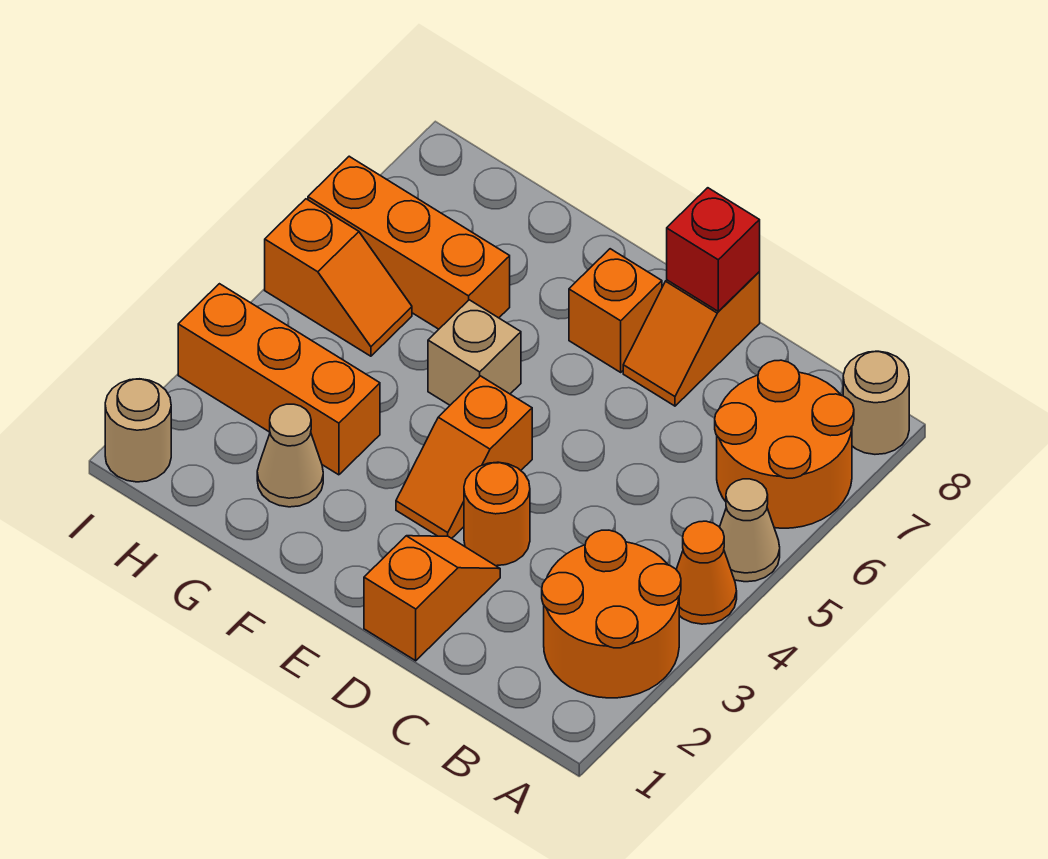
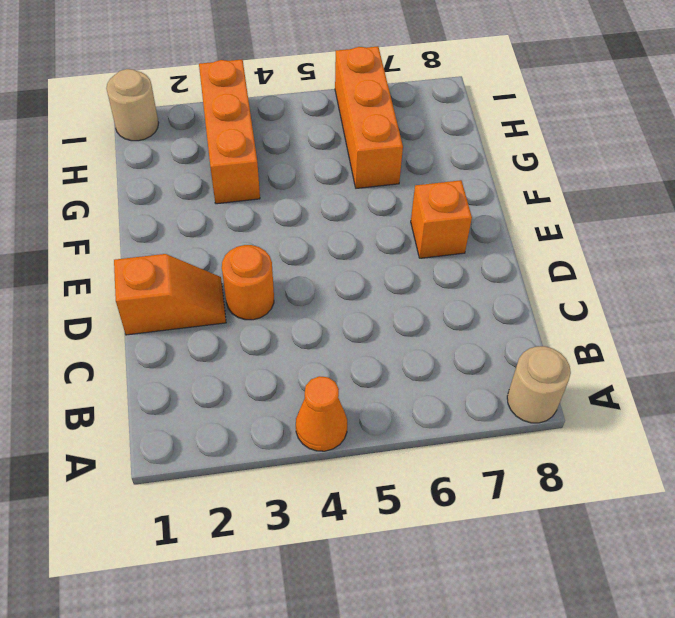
none -> orange 2x2 round brick [542,530,681,698]
none -> tan 1x1 cone [720,479,780,582]
none -> orange 2x2 round brick [715,360,854,528]

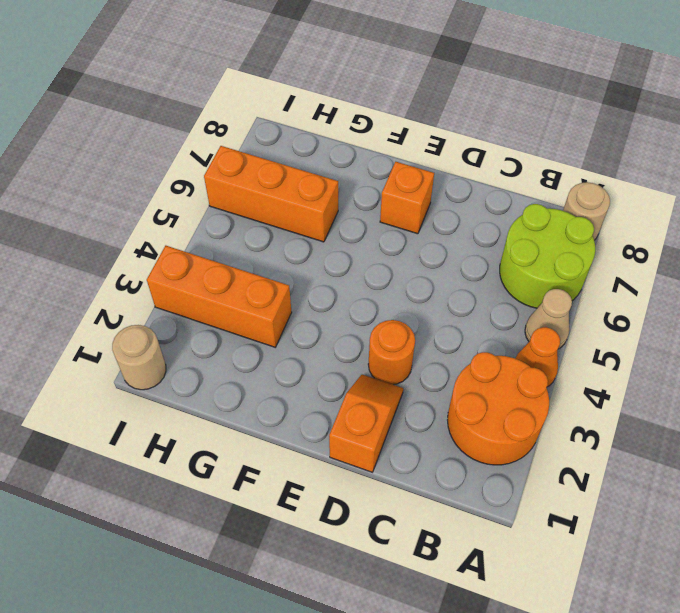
lime 2x2 round brick [500,204,595,308] -> orange 2x2 round brick [715,360,854,528]
none -> orange 1x2 slope [623,272,760,406]
none -> orange 1x2 slope [396,376,532,538]
none -> tan 1x1 brick [428,300,521,405]

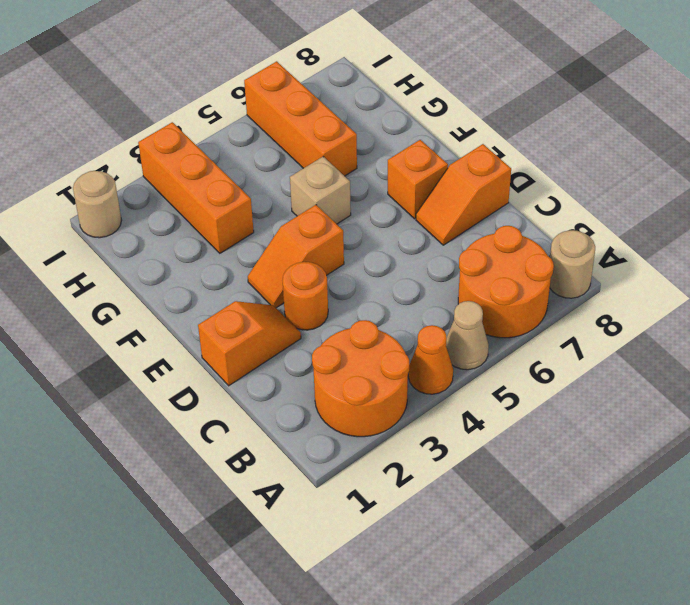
none -> tan 1x1 cone [257,404,323,507]
none -> orange 1x2 slope [265,199,412,356]
none -> red 1x1 brick [667,188,760,312]

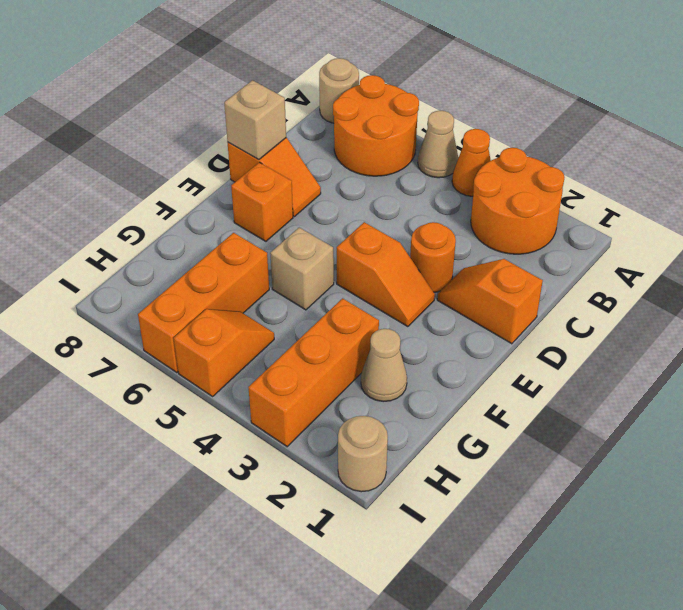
tan 1x1 brick [224,80,286,160] -> red 1x1 brick [667,188,760,312]

